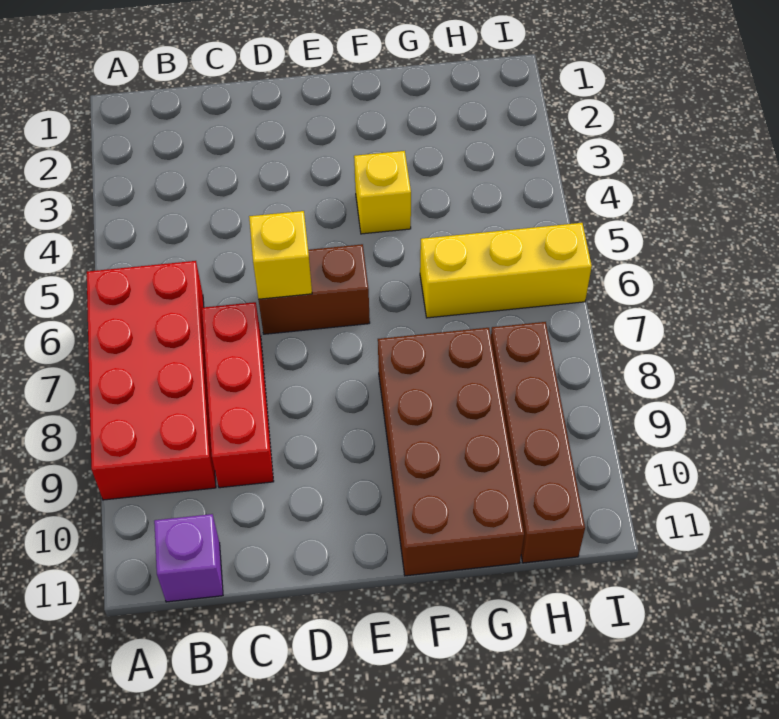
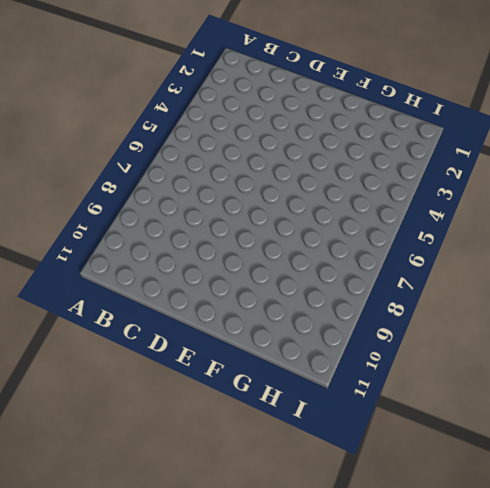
none -> red 2x4 brick [87,261,216,500]
none -> purple 1x1 brick [154,514,223,602]

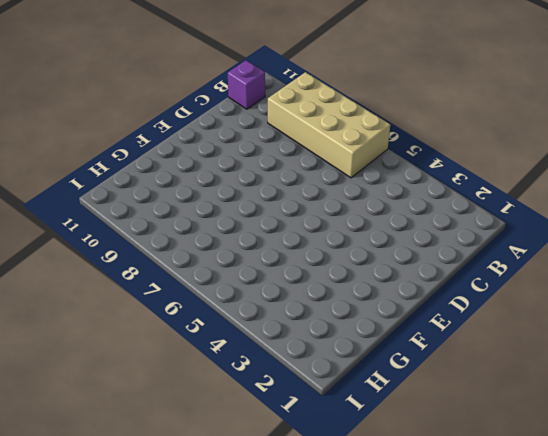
tan 2x4 brick [268,72,390,178] -> red 2x4 brick [87,261,216,500]
none -> red 1x3 brick [202,302,274,488]
none -> brown 1x2 brick [259,244,370,334]

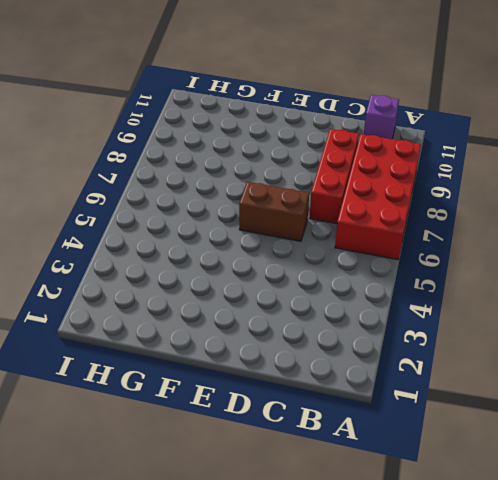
none -> yellow 1x1 brick [354,151,411,234]
none -> brown 2x4 brick [378,328,524,576]

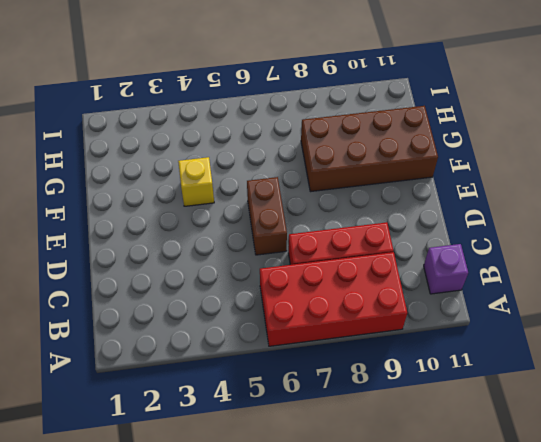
none -> yellow 1x3 brick [420,223,592,318]
none -> brown 1x4 brick [491,322,585,563]

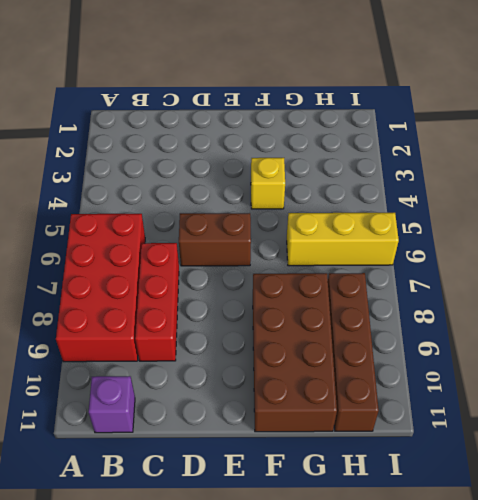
none -> yellow 1x1 brick [249,211,312,299]

